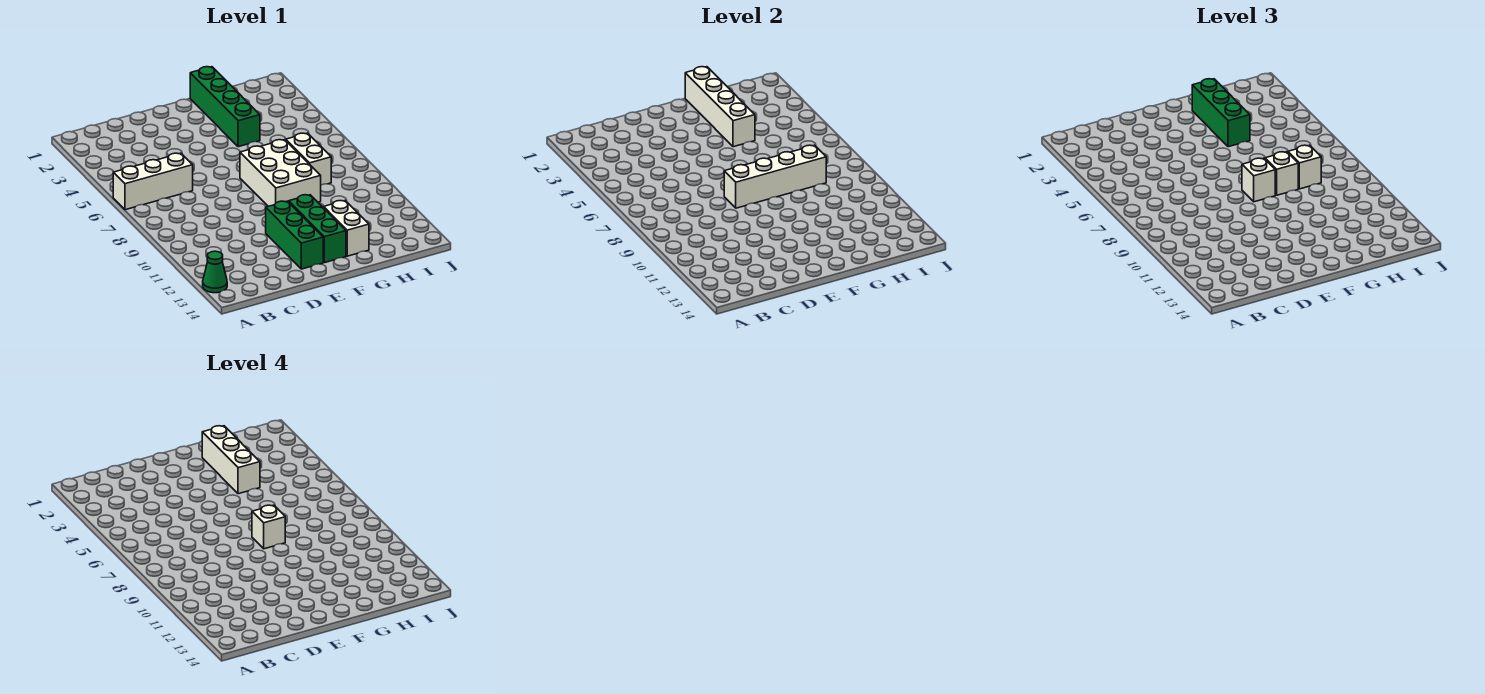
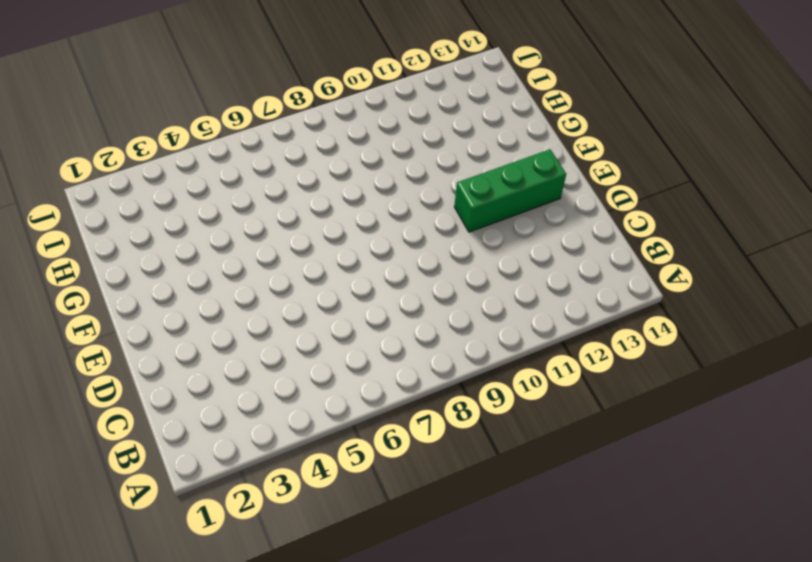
none -> white 1x3 brick [113,153,193,210]
none -> green 1x1 cone [203,251,227,293]
none -> white 2x3 brick [240,140,321,206]

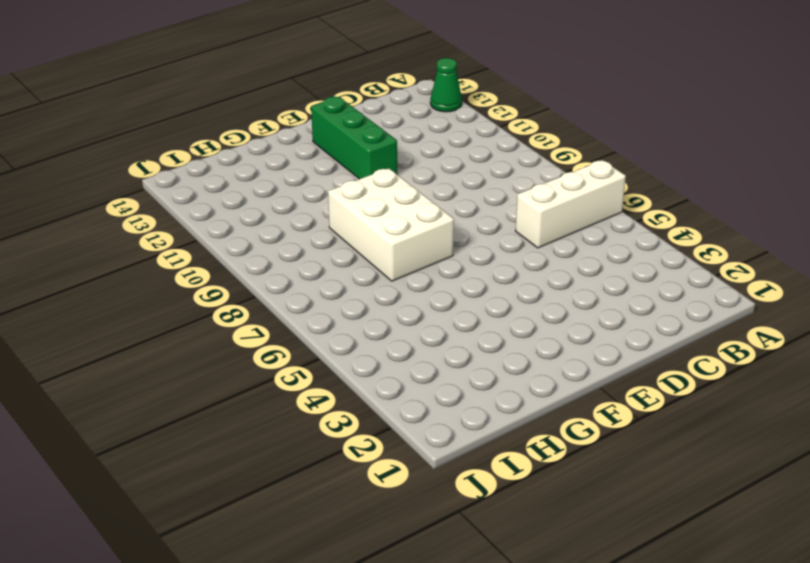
none -> green 1x3 brick [289,195,346,263]
none -> green 1x4 brick [190,67,260,147]
none -> white 1x2 brick [324,201,369,256]

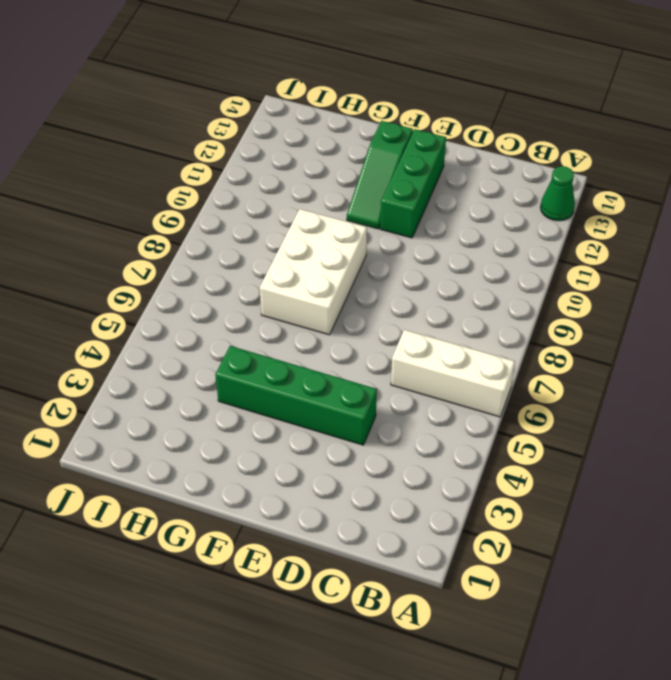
green 1x4 brick [215,346,377,445] -> green 1x4 brick turned to [190,67,260,147]
green 1x3 slope [347,121,413,229] -> green 1x3 brick [289,195,346,263]
none -> white 1x2 brick [324,201,369,256]
none -> white 1x2 brick [286,133,331,185]
none -> white 1x4 brick [724,145,826,208]

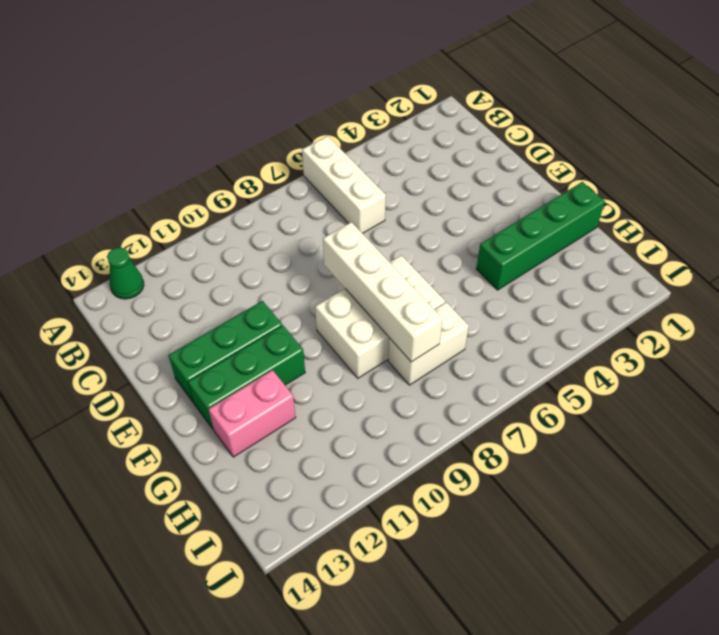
pink 1x2 brick [209,370,296,457] -> white 1x2 brick [324,201,369,256]
none -> white 1x4 brick [685,67,755,147]
none -> white 1x1 brick [1242,158,1275,202]
none -> green 1x3 brick [1192,79,1250,147]

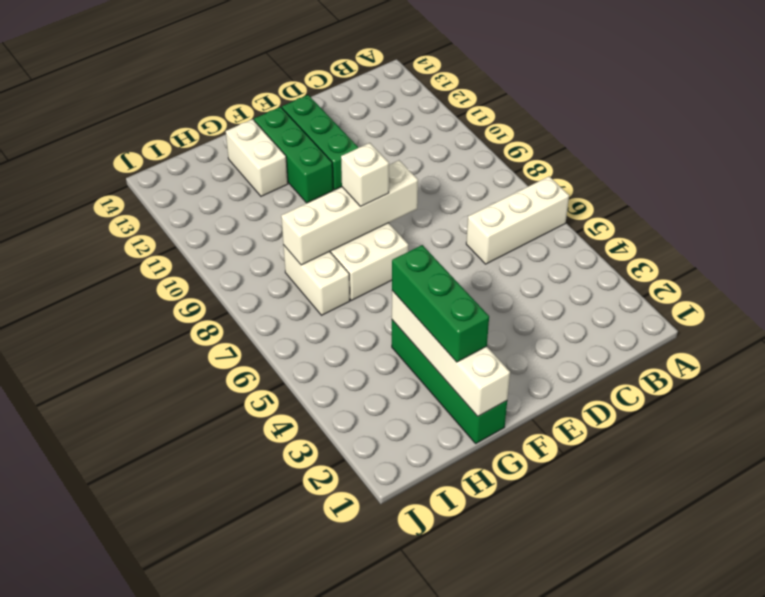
none -> green 1x1 cone [203,251,227,293]
none -> white 1x1 brick [1265,152,1298,195]
none -> white 1x1 brick [1288,145,1321,189]

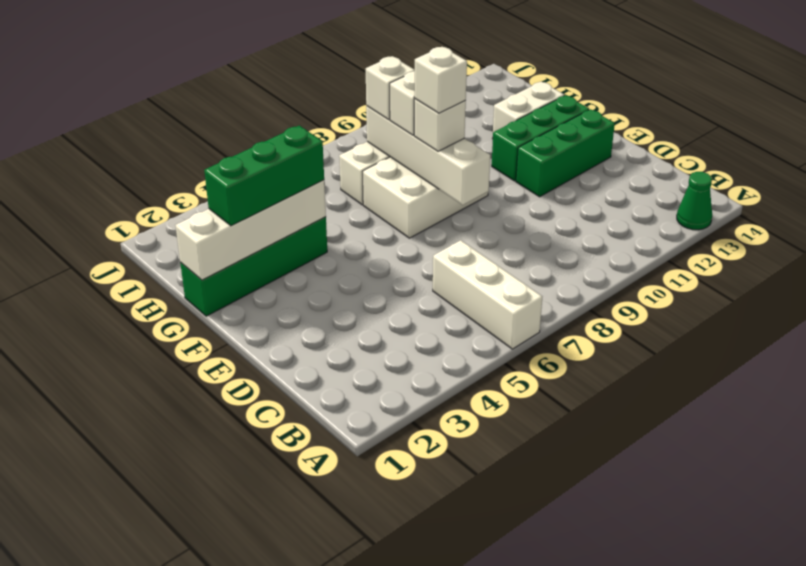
none -> white 1x3 brick [202,426,260,494]

